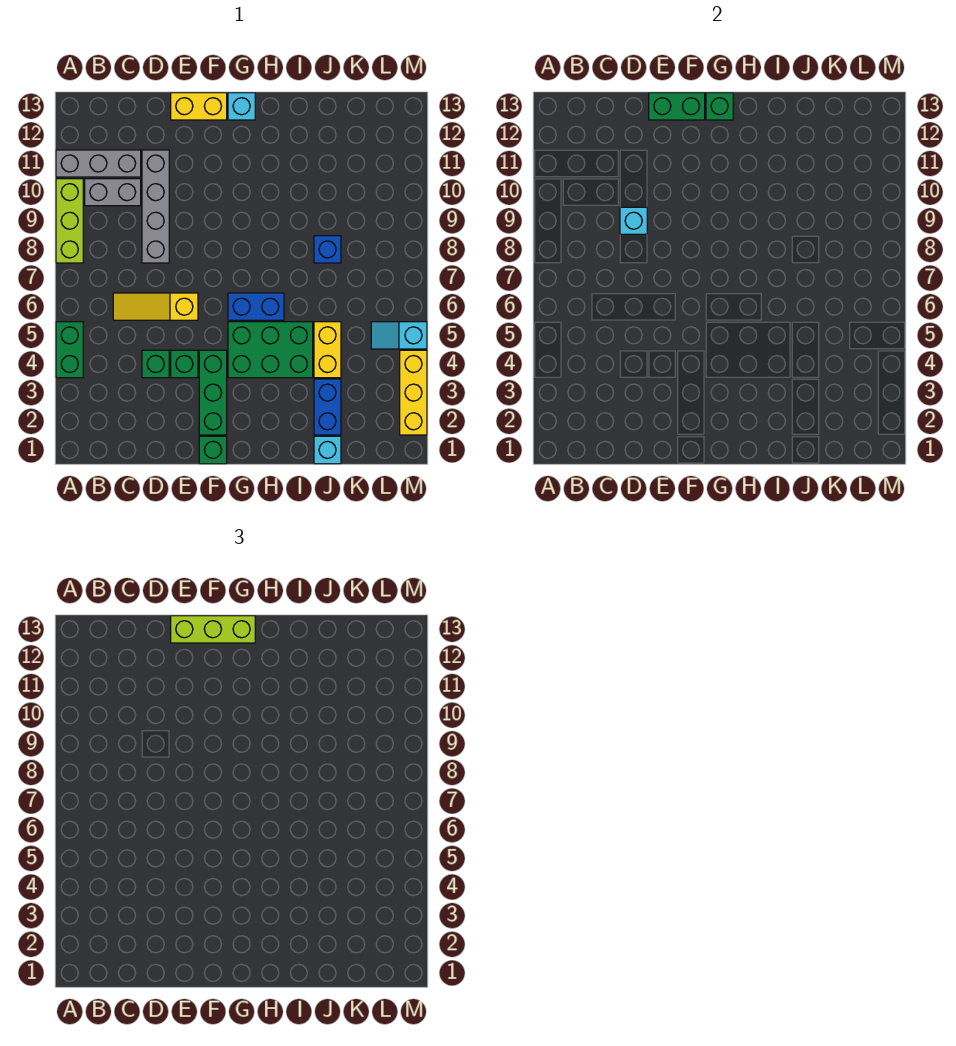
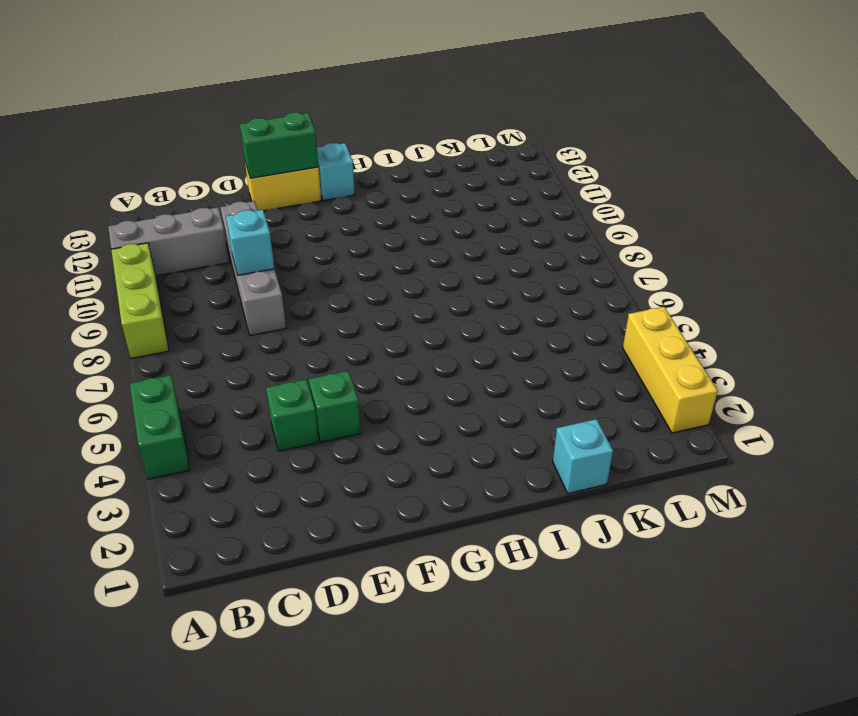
none -> grey 1x2 brick [85,179,141,206]
none -> yellow 1x3 slope [113,293,198,320]
none -> green 1x1 brick [199,436,227,464]

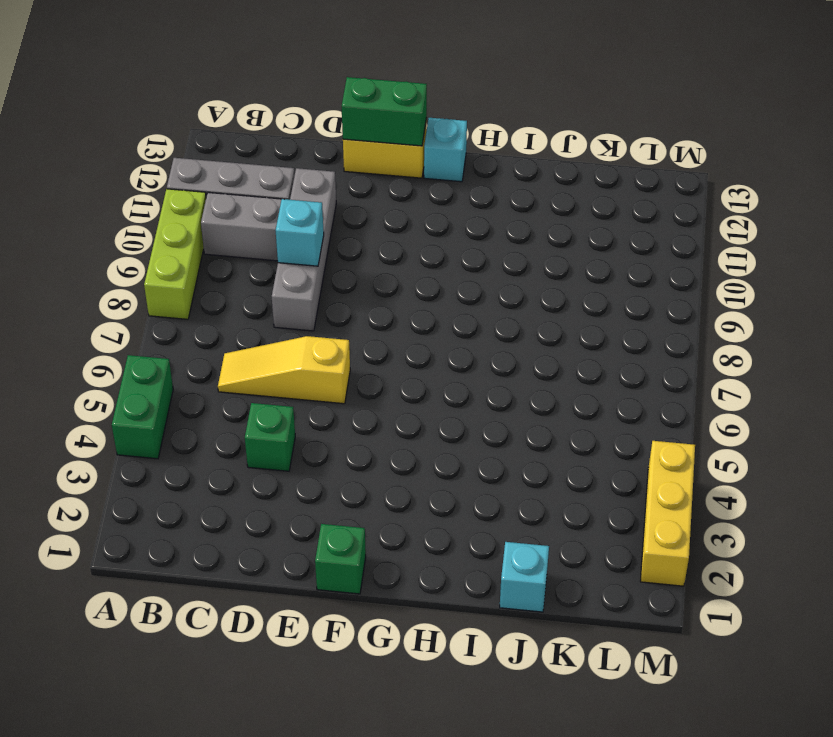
none -> green 1x1 brick [171,350,198,378]
none -> green 1x3 brick [199,350,227,435]
none -> green 2x3 brick [228,322,313,378]

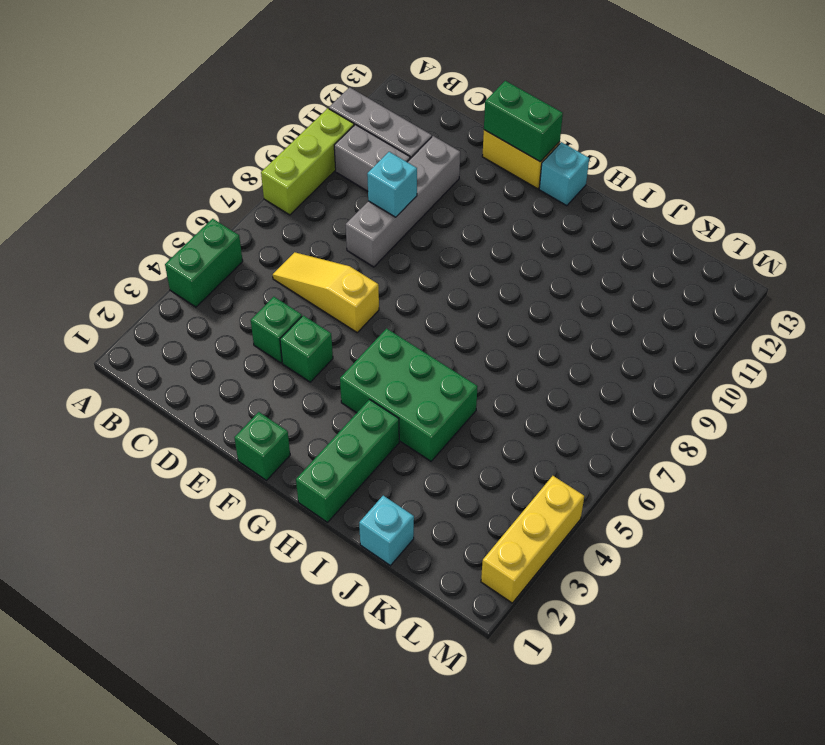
green 1x3 brick [296,400,399,522] -> green 1x3 brick moved to [199,350,227,435]
none -> blue 1x2 brick [228,293,284,320]
none -> blue 1x2 brick [314,379,341,435]
none -> yellow 1x2 brick [314,322,341,378]

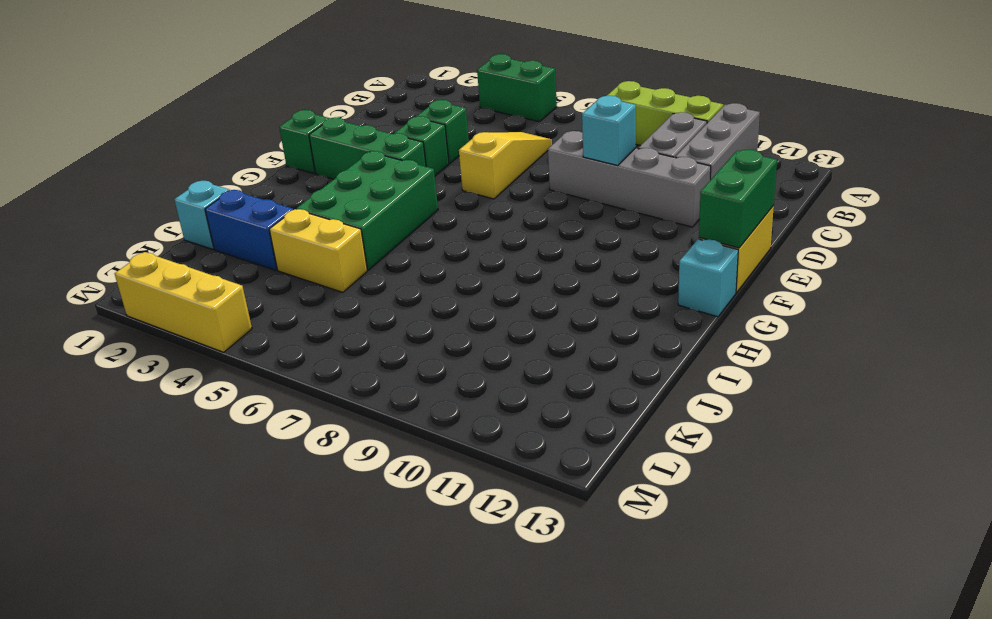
none -> blue 1x2 brick [228,293,284,320]
none -> blue 1x1 brick [314,236,341,263]
none -> cyan 1x2 slope [371,322,427,349]

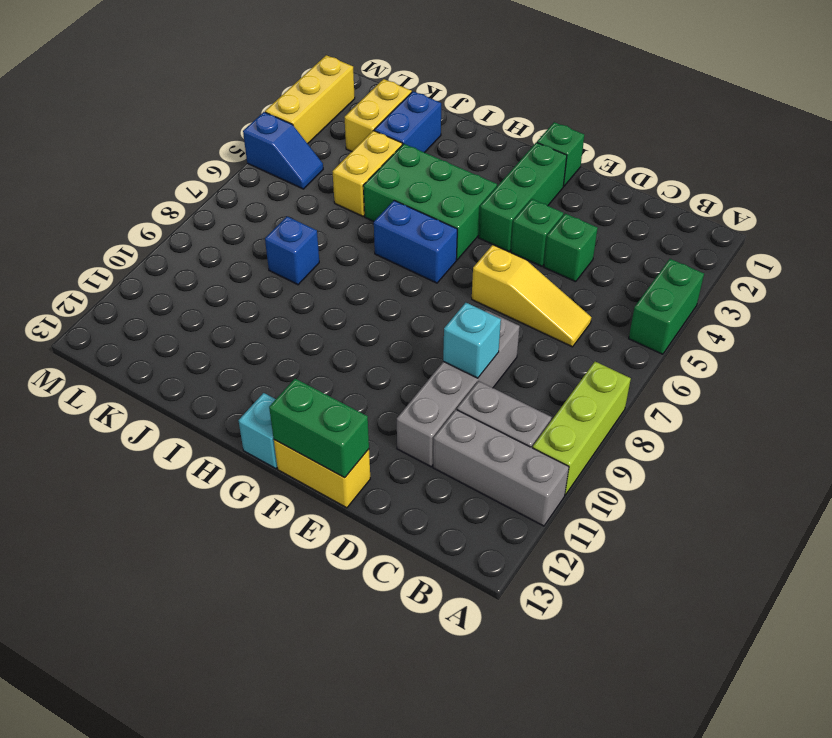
yellow 1x2 brick [344,79,412,151] -> none
blue 1x2 slope [243,112,323,189] -> cyan 1x2 slope [371,322,427,349]
none -> cyan 1x1 brick [314,436,341,464]
none -> green 1x1 brick [706,93,733,120]
none -> lime 1x3 brick [171,616,255,643]

